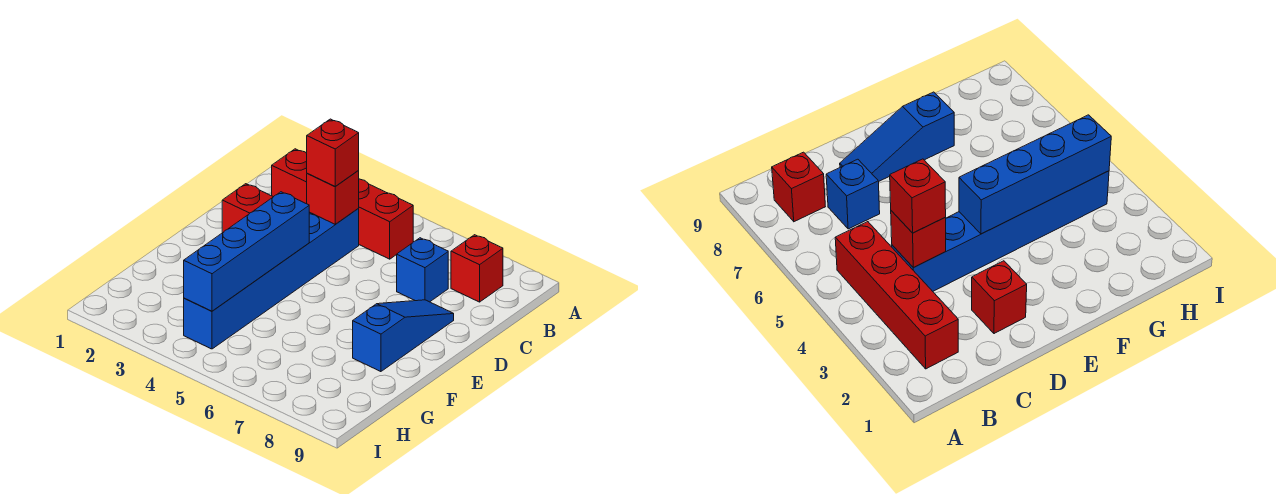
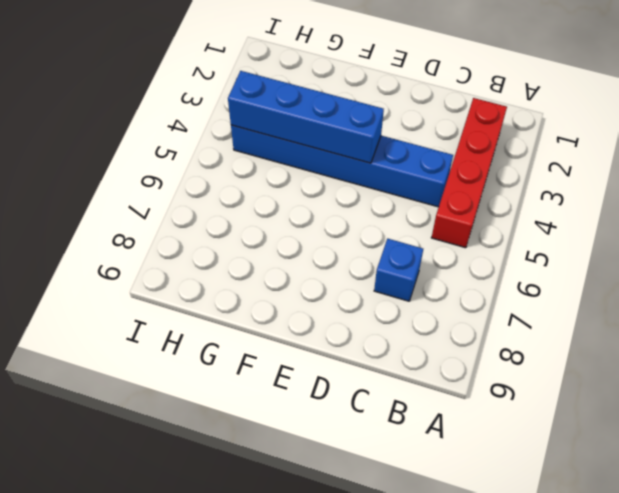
none -> red 1x1 brick [451,235,503,302]
none -> red 1x1 brick [222,184,273,233]

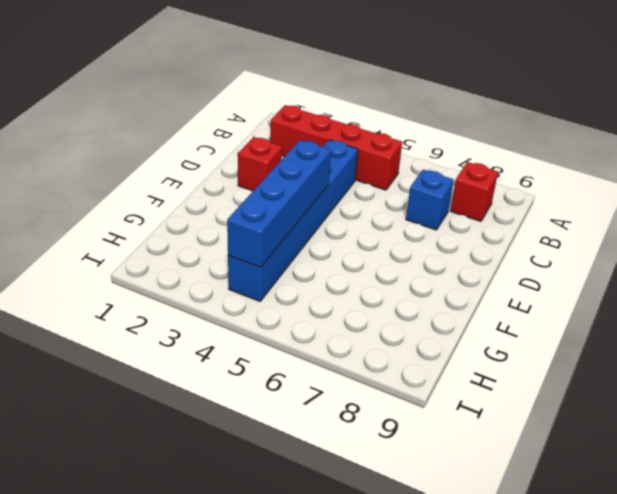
none -> blue 1x3 slope [353,300,454,372]
none -> red 1x1 brick [307,171,359,224]

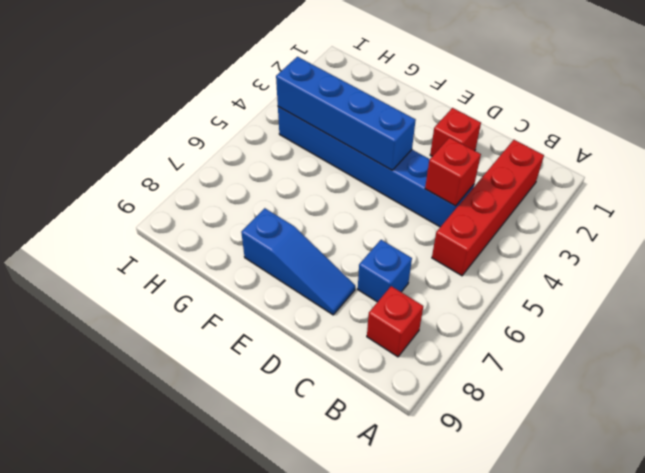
none -> red 1x1 brick [307,119,359,186]

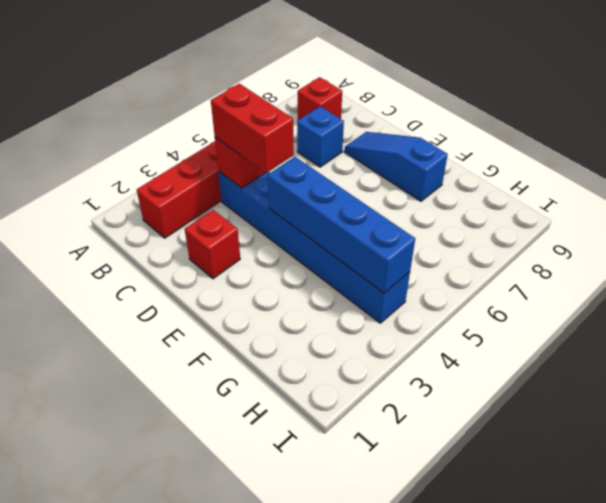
red 1x2 brick [211,84,294,173] -> red 1x1 brick [307,119,359,186]

